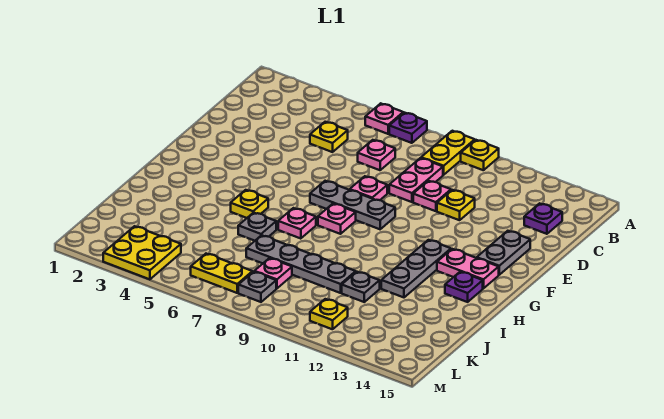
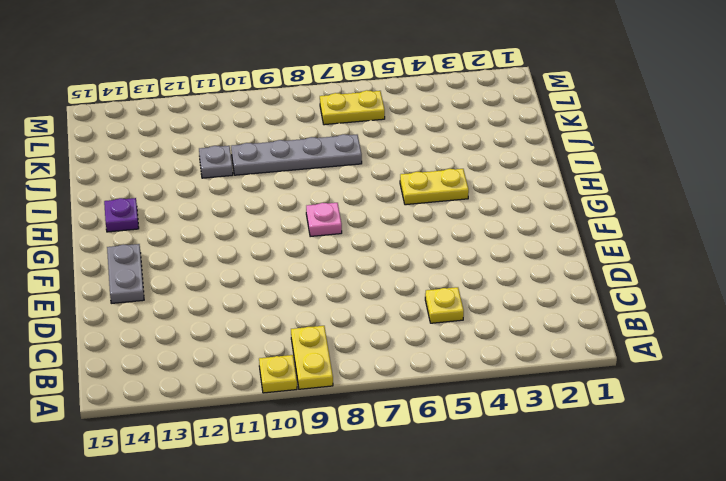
yellow 1x2 plate [400,169,469,205] -> yellow 1x1 plate [231,190,268,218]
none -> pink 1x1 plate [365,103,403,134]
none -> purple 1x1 plate [389,113,427,143]
none -> pink 1x1 plate [358,140,395,170]

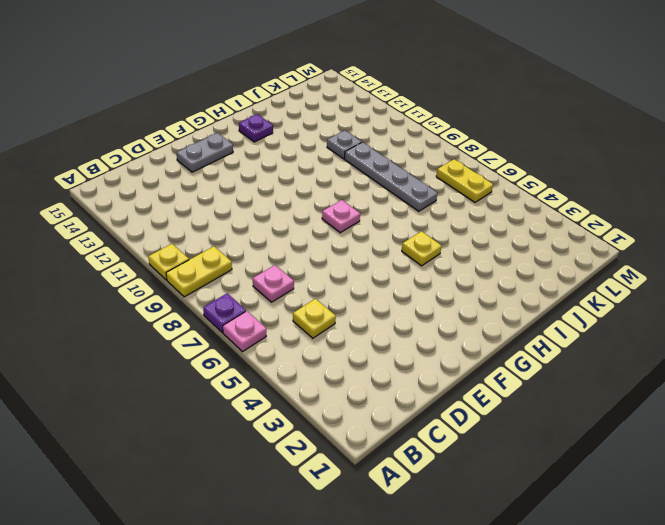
none -> pink 1x2 plate [389,158,443,202]
none -> purple 1x1 plate [524,203,562,234]
none -> pink 1x1 plate [413,181,451,211]

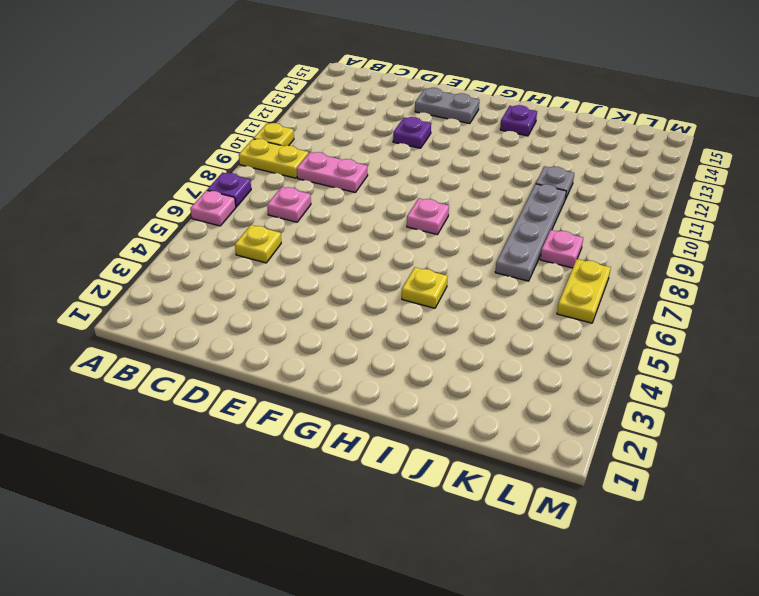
purple 1x1 plate [393,117,431,148] -> purple 1x1 plate moved to [524,203,562,234]
none -> pink 1x1 plate [413,181,451,211]
none -> yellow 1x1 plate [437,190,475,220]
none -> pink 1x1 plate [350,176,387,200]

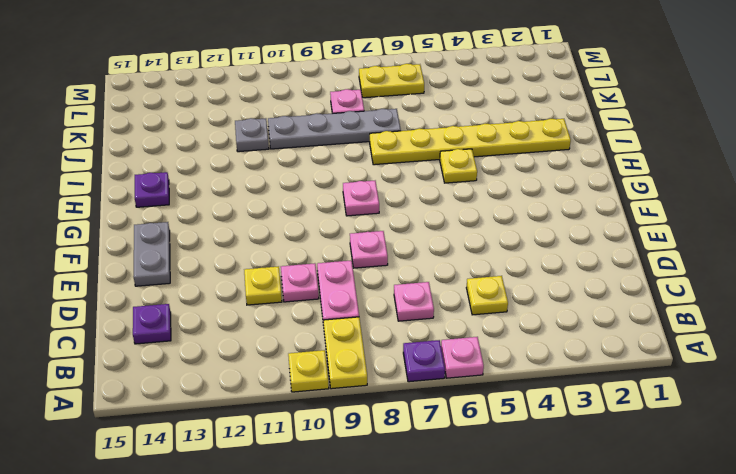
yellow 1x6 plate [370,119,571,165] -> grey 1x1 plate [238,213,276,241]
none -> grey 1x3 plate [310,181,395,229]
none -> grey 1x3 plate [381,240,451,297]
none -> pink 1x2 plate [437,249,499,288]

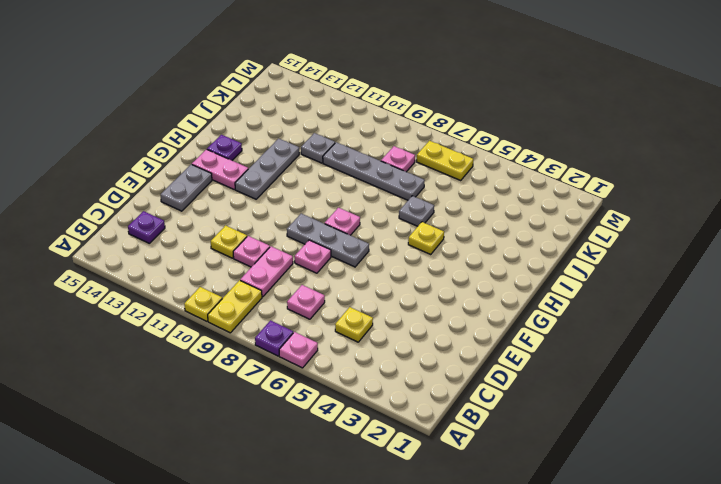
none -> pink 1x1 plate [278,208,316,239]
none -> yellow 2x2 plate [103,226,181,279]
none -> grey 1x1 plate [238,272,276,302]

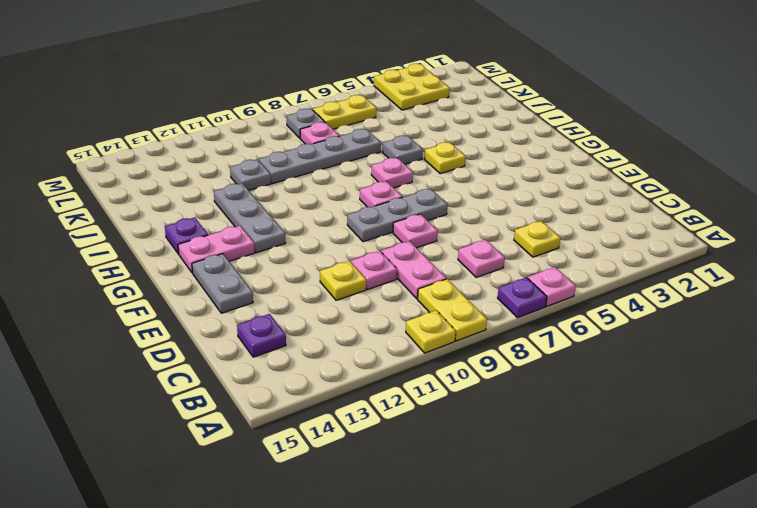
none -> yellow 1x1 plate [310,299,348,329]

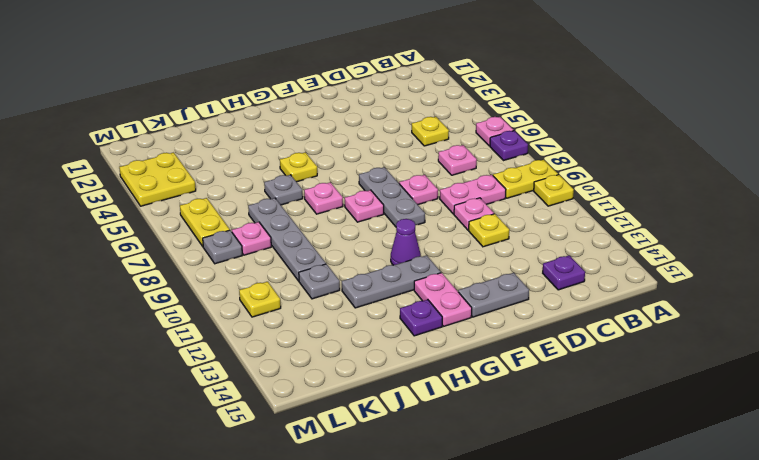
purple 1x1 cone [391,219,421,265] -> none

